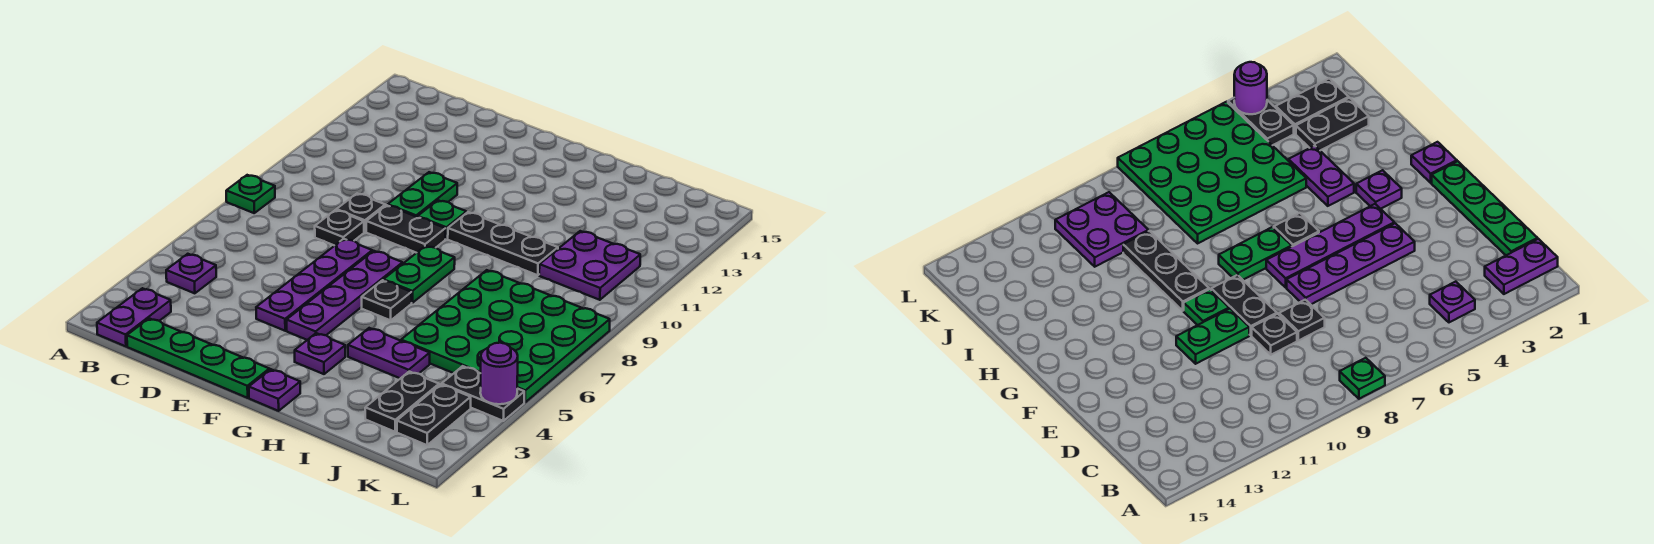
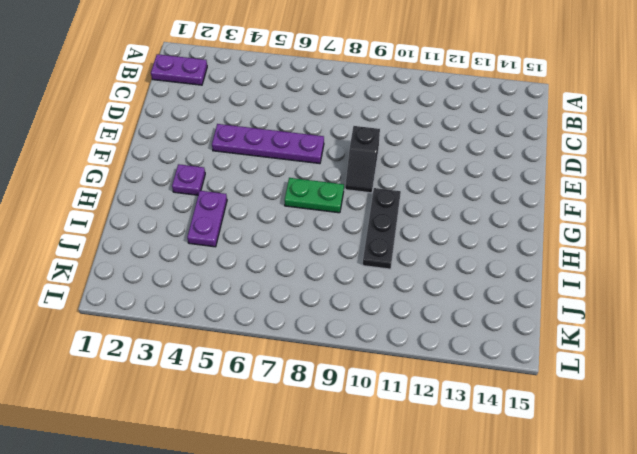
black 1x2 slope [345,126,380,193] -> black 1x2 plate [366,205,445,253]
none -> green 1x1 plate [226,175,275,213]
none -> purple 1x1 plate [166,254,216,293]
none -> green 1x4 plate [127,318,269,398]

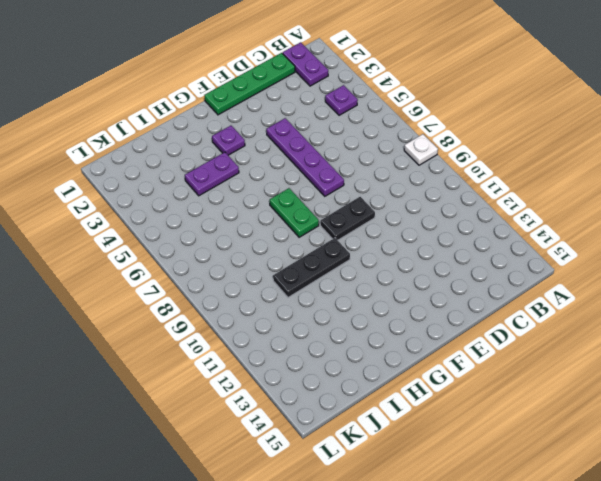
white 1x1 plate [404,134,438,165] -> green 1x1 plate [226,175,275,213]
none -> black 1x1 plate [315,210,364,246]
none -> black 1x1 plate [336,193,385,232]
none -> green 1x2 plate [388,172,457,217]

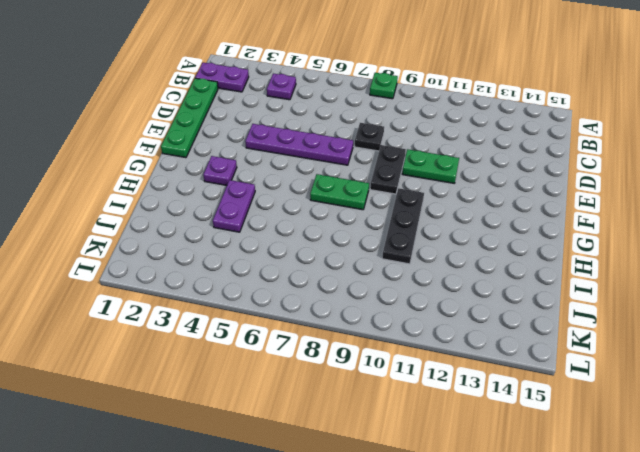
none -> black 1x1 plate [336,193,385,232]
none -> purple 1x4 plate [287,251,403,340]
none -> green 1x1 plate [418,200,466,239]

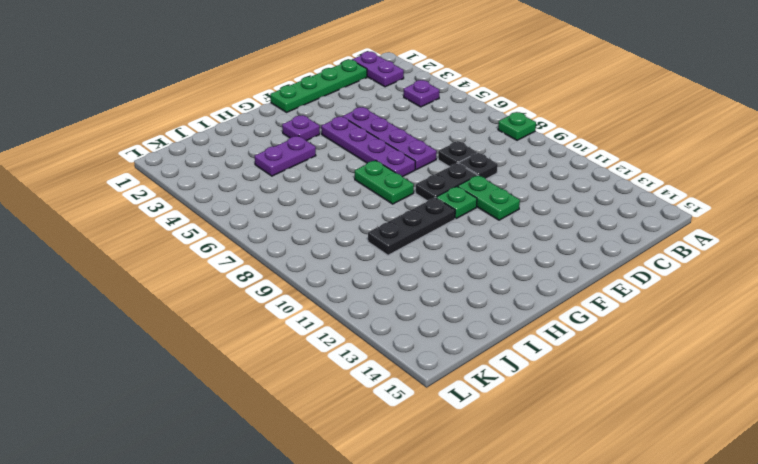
none -> purple 1x1 plate [249,369,300,411]
none -> black 1x1 plate [362,280,412,320]
none -> green 4x4 plate [401,270,610,402]

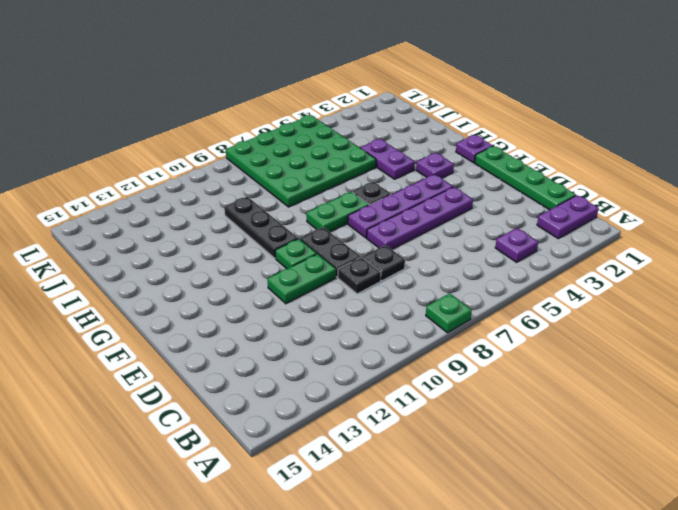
none -> black 1x2 plate [365,372,439,432]
none -> purple 2x2 plate [539,231,640,300]
none -> black 1x2 plate [397,384,471,445]

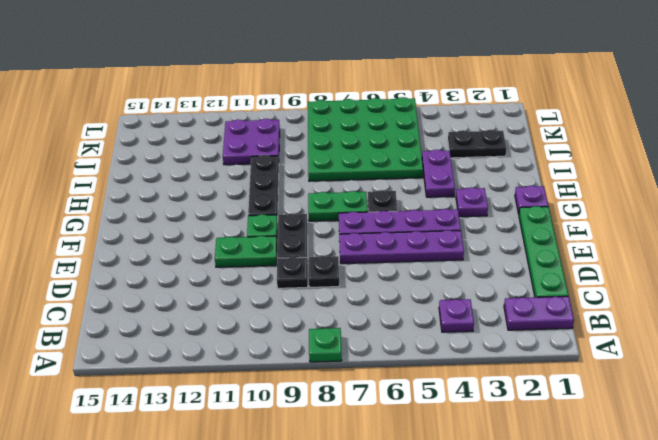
none -> black 1x2 plate [397,384,471,445]
none -> black 1x2 plate [442,366,524,421]
none -> purple 1x1 round brick [480,343,518,404]

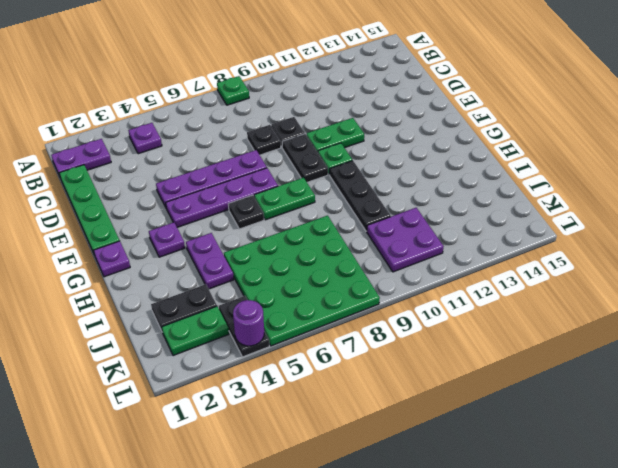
green 1x2 plate [162,306,229,356] -> black 1x2 plate [397,384,471,445]

